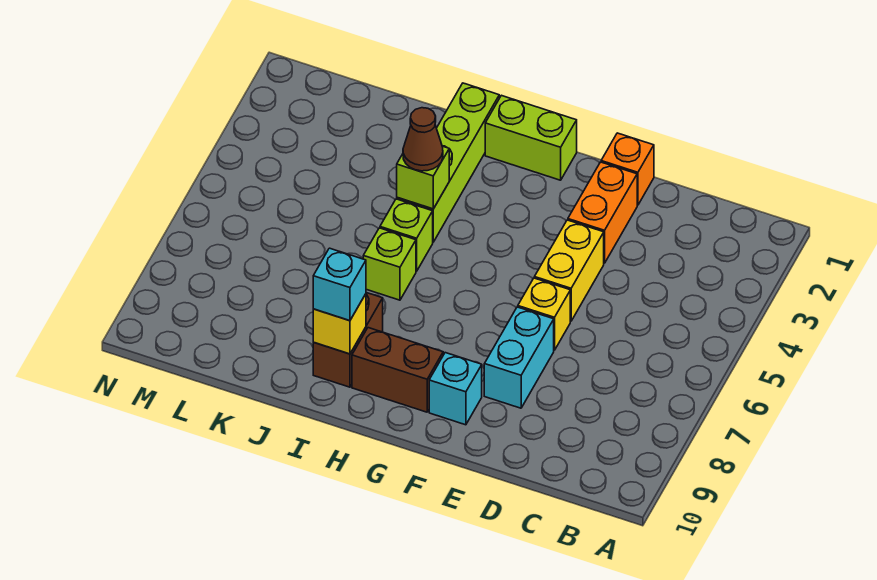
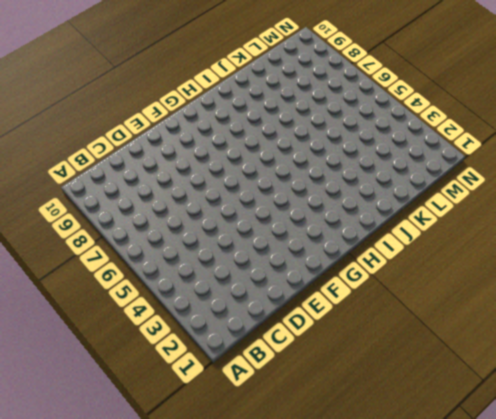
none -> orange 1x1 brick [601,133,654,205]
none -> orange 1x2 brick [568,162,637,263]
none -> yellow 1x2 brick [534,220,604,321]

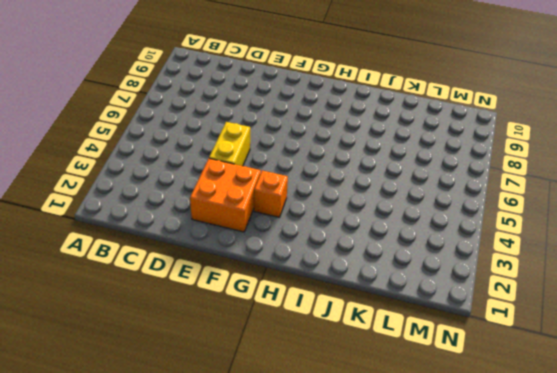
orange 2x2 brick [190,158,261,232] -> orange 1x2 brick [568,162,637,263]
orange 1x1 brick [254,170,288,217] -> orange 1x1 brick moved to [601,133,654,205]
none -> yellow 1x1 brick [518,278,570,350]
none -> cyan 1x2 brick [484,307,554,408]
none -> cyan 1x1 brick [429,353,482,425]

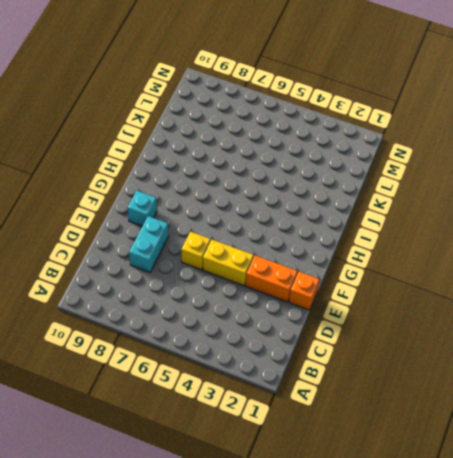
cyan 1x2 brick [129,216,169,272] -> cyan 1x2 brick turned to [484,307,554,408]
none -> lime 1x2 brick [485,95,577,180]
none -> brown 1x2 brick [352,328,443,412]
none -> lime 1x4 brick [397,83,499,242]

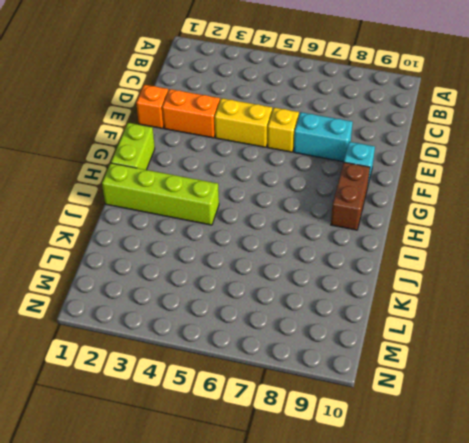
none -> lime 1x1 brick [380,199,433,271]
none -> lime 1x1 brick [363,228,416,300]
none -> brown 1x2 brick [313,293,383,387]

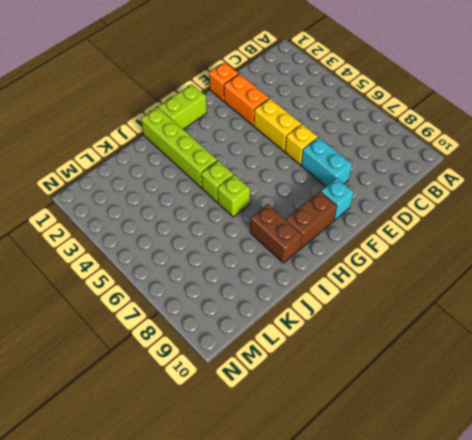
none -> lime 1x1 brick [397,146,449,209]
none -> yellow 1x1 brick [313,294,366,354]
none -> brown 1x1 cone [403,108,443,171]

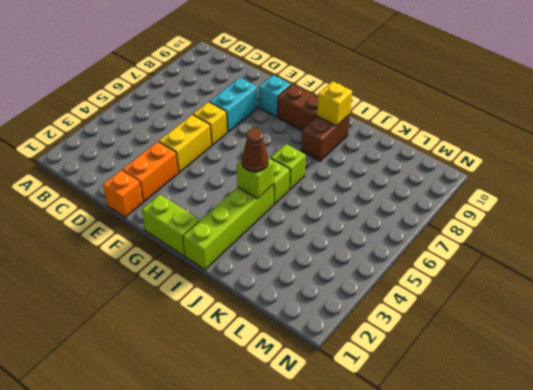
none -> cyan 1x1 brick [313,248,366,321]

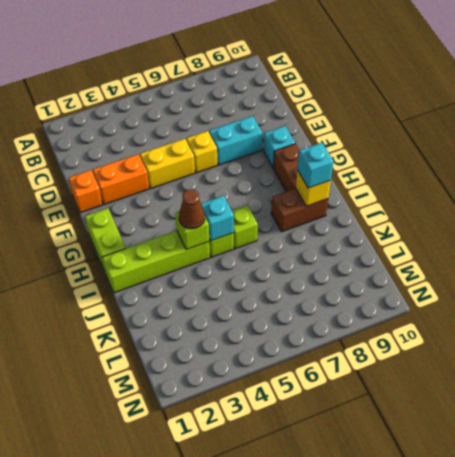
cyan 1x1 brick [201,196,234,241] -> none

